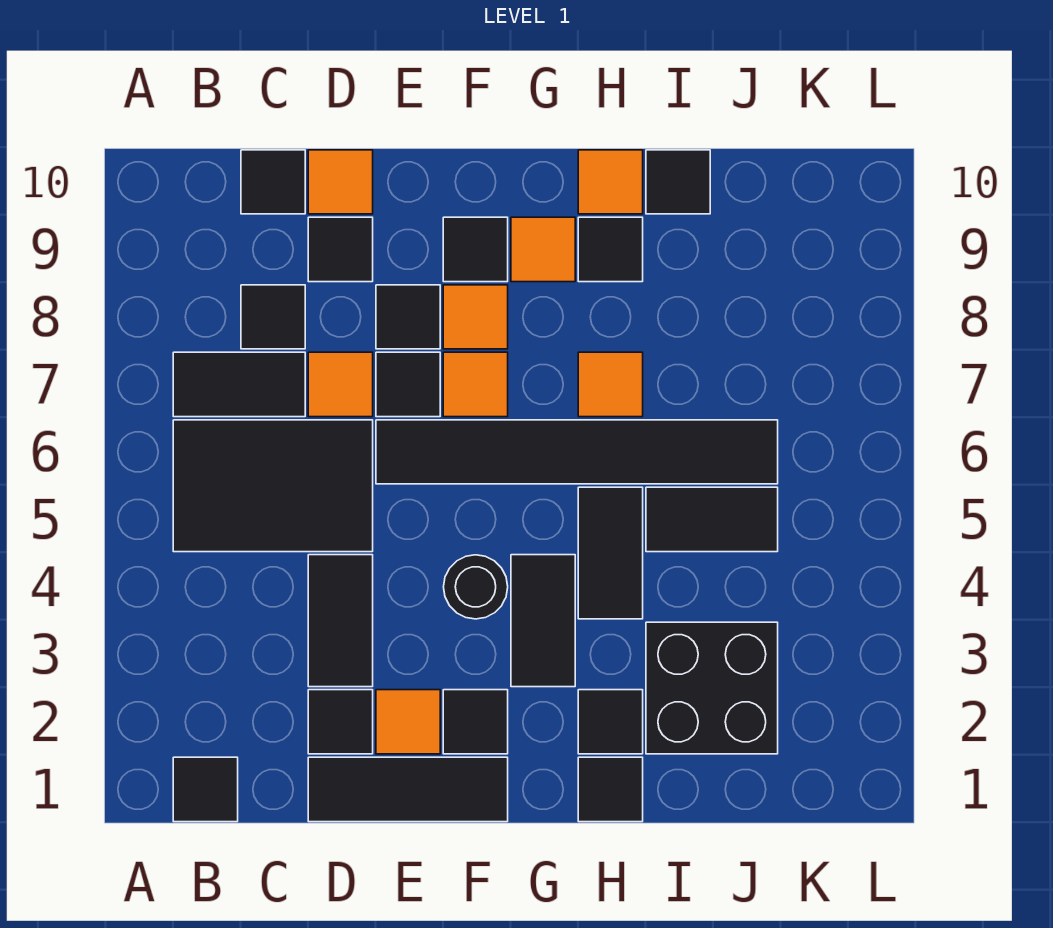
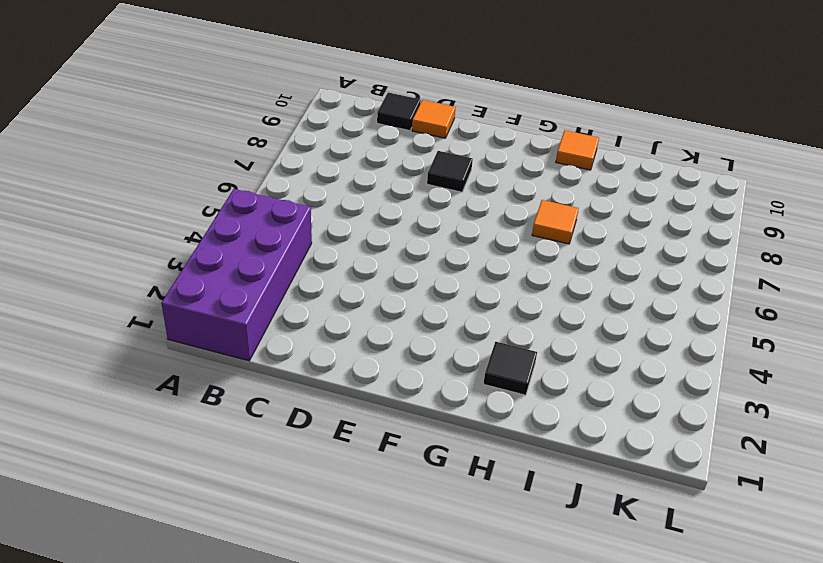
purple 2x4 brick [161,189,312,361] -> black 1x1 tile [173,757,238,822]
none -> black 2x3 tile [173,420,373,552]
none -> black 1x2 tile [173,352,305,417]
none -> black 1x1 tile [241,285,305,349]
none -> black 1x3 tile [308,757,508,822]

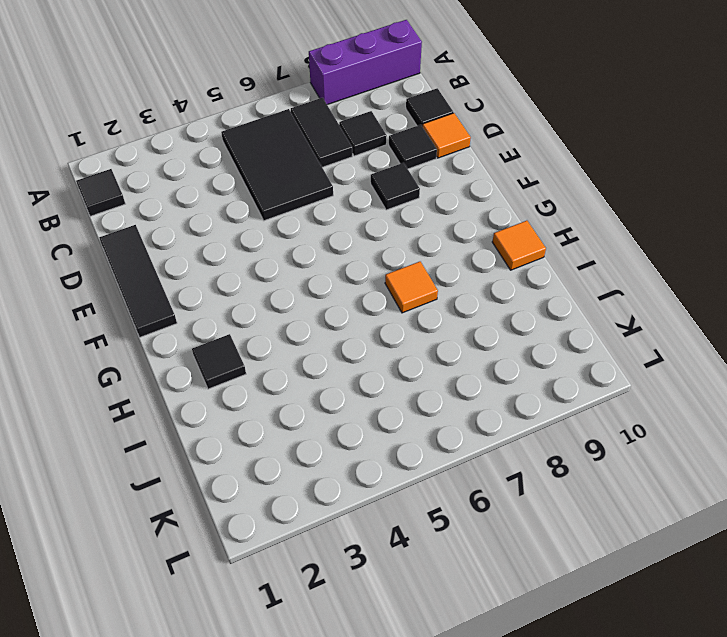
purple 1x3 brick [309,20,422,105] -> none
none -> black 1x1 tile [308,690,373,754]
none -> black 1x2 tile [308,555,373,687]
none -> orange 1x1 tile [308,352,373,417]
none -> orange 1x1 tile [376,690,440,754]

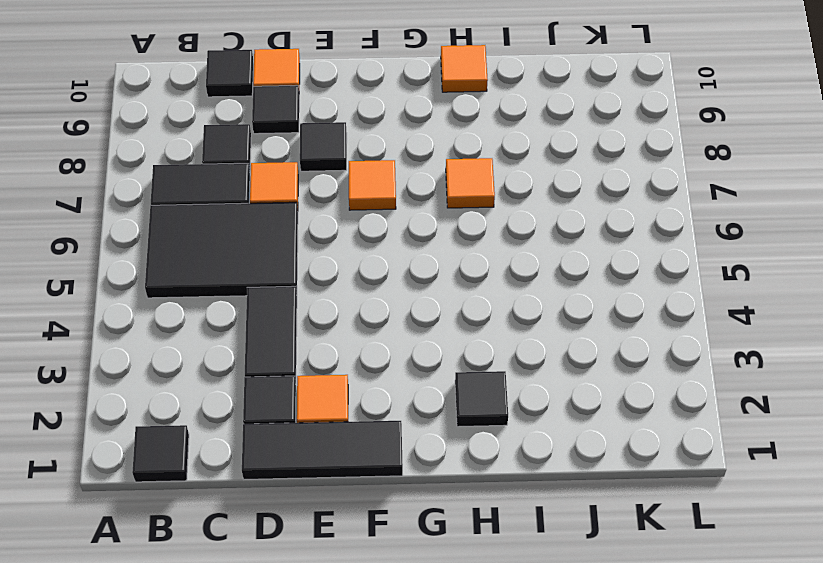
none -> black 1x6 tile [376,420,778,484]
none -> black 1x1 tile [376,352,440,417]
none -> black 1x1 tile [443,690,508,754]
none -> black 1x1 round brick [444,555,508,619]

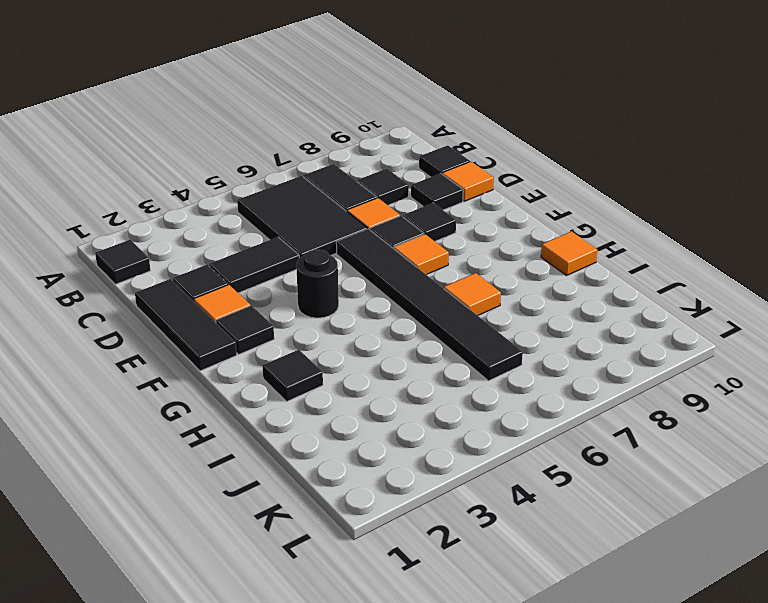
none -> orange 1x1 tile [443,285,508,349]
none -> black 1x1 tile [443,217,508,282]
none -> black 1x2 tile [511,555,575,687]
none -> orange 1x1 tile [511,217,575,282]

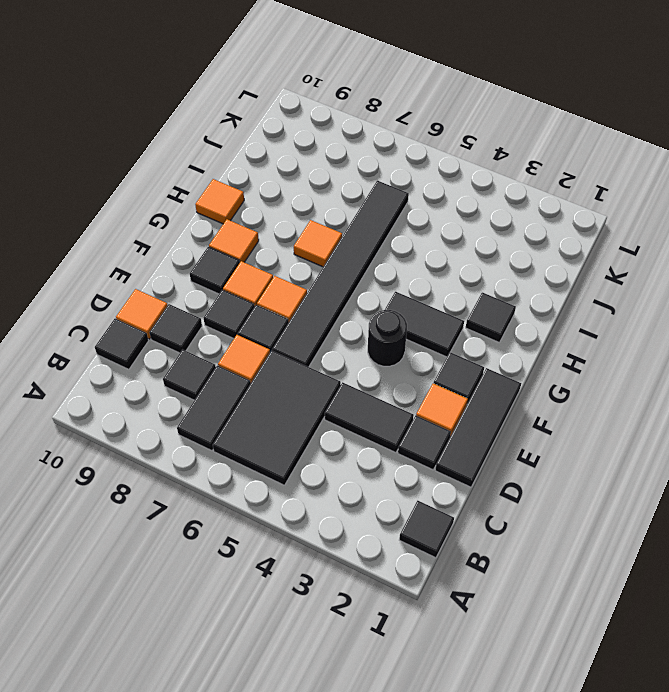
none -> black 1x1 tile [578,757,643,822]
none -> black 1x2 tile [578,487,643,619]
none -> black 1x1 tile [578,217,643,282]
none -> black 2x2 brick [646,622,778,754]

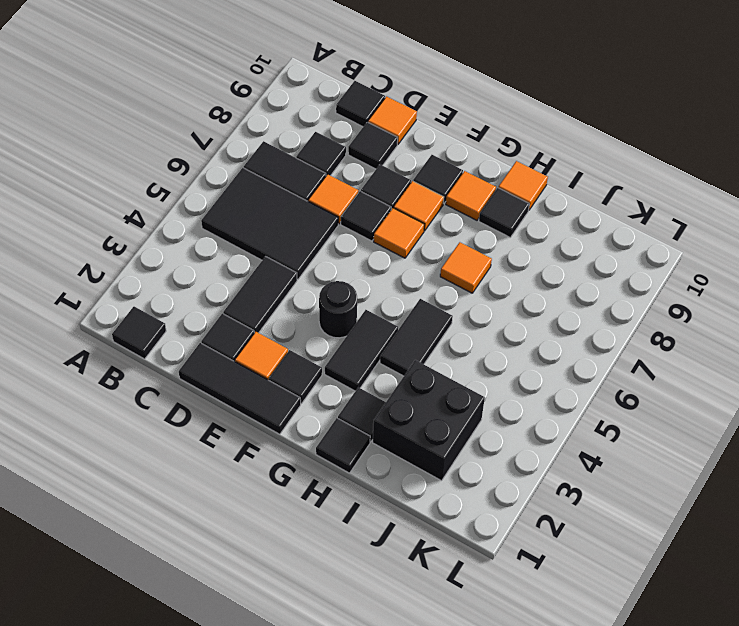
none -> black 1x6 tile [376,420,778,484]
none -> black 1x2 tile [646,487,778,552]
none -> black 1x1 tile [646,150,710,214]

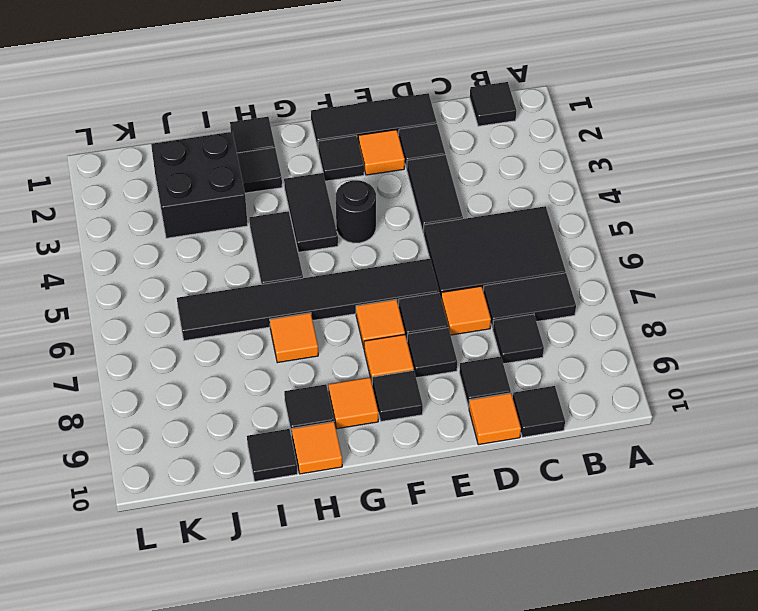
none -> black 1x2 tile [646,487,778,552]

